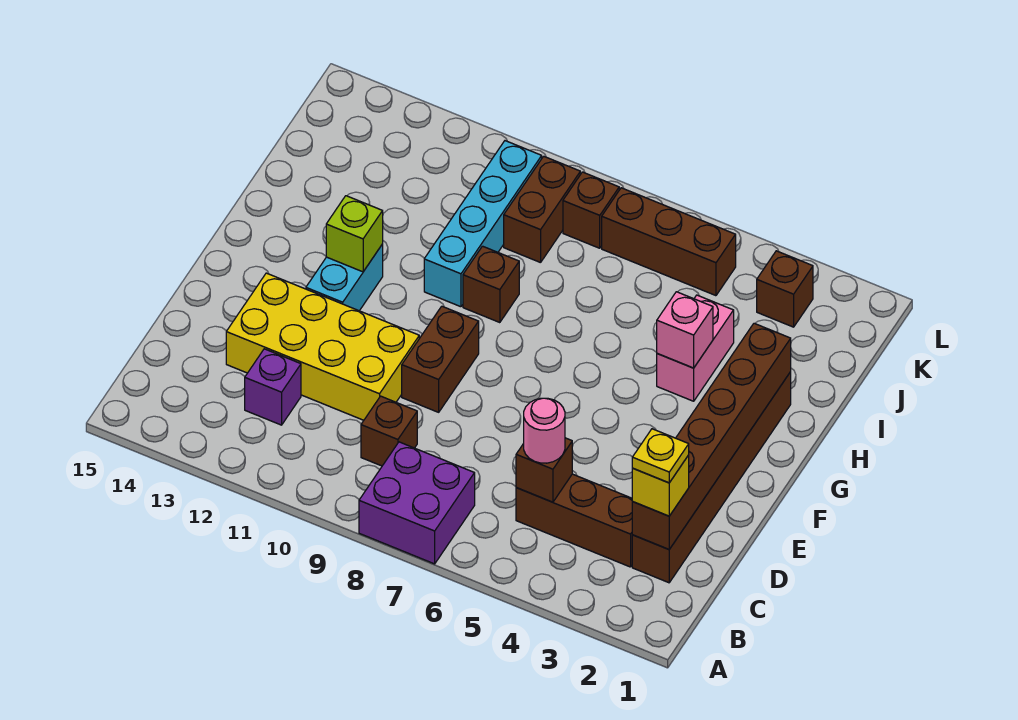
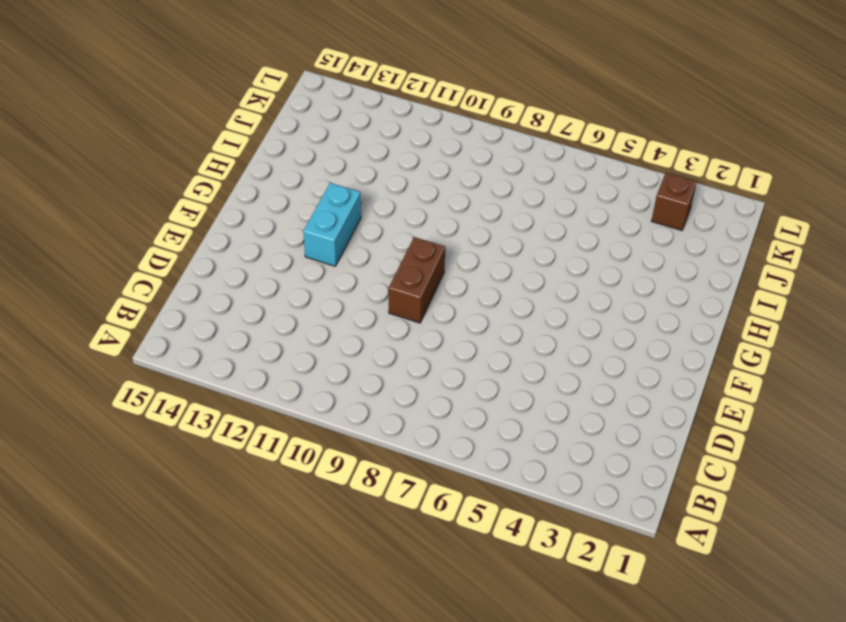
none -> purple 2x2 brick [359,442,475,564]
none -> brown 1x6 brick [632,372,791,583]
none -> brown 1x3 brick [516,474,633,567]

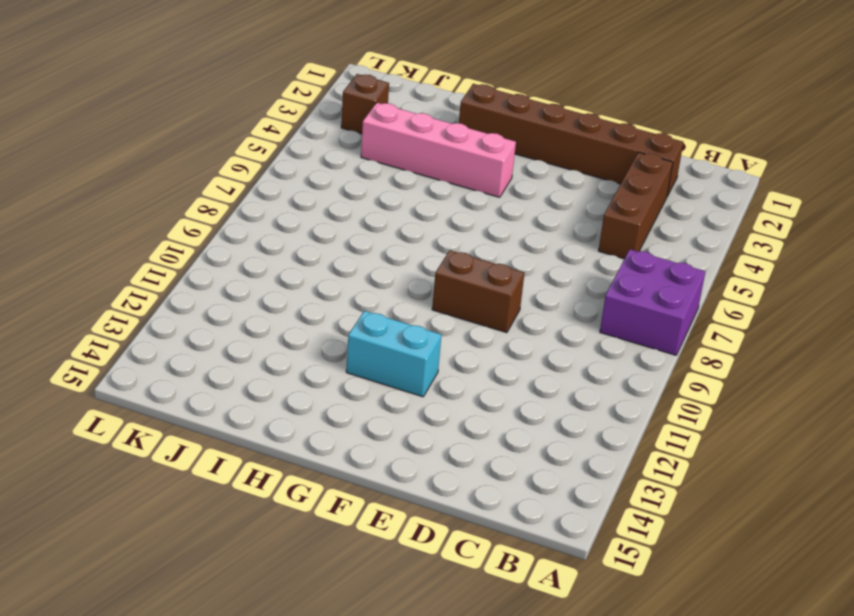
pink 1x4 brick [361,103,516,197] -> pink 1x2 brick [657,295,734,401]
none -> brown 1x1 brick [361,396,417,466]
none -> purple 1x1 brick [245,349,301,425]
none -> yellow 2x4 brick [226,273,419,420]

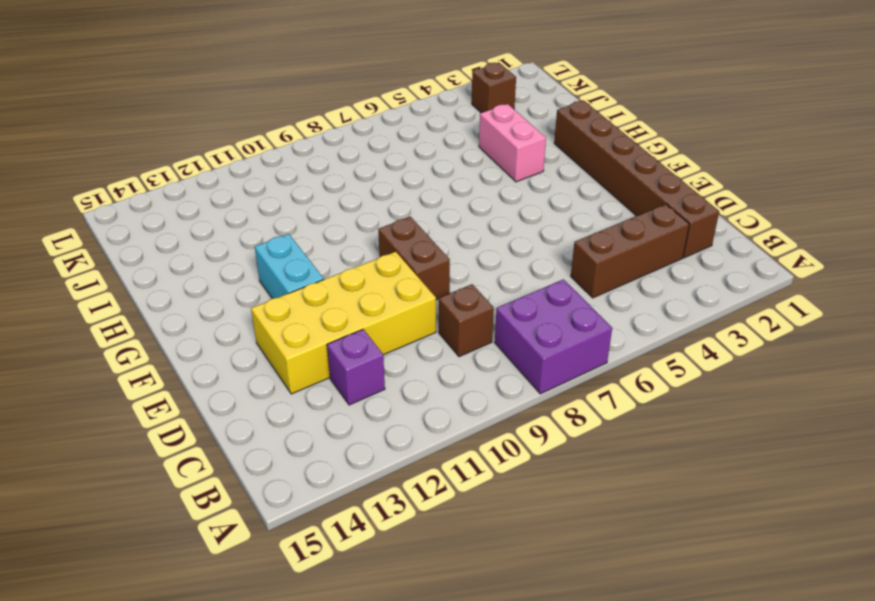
none -> brown 1x1 brick [463,246,519,323]
none -> cyan 1x4 brick [424,141,542,307]
none -> brown 1x2 brick [504,156,580,263]

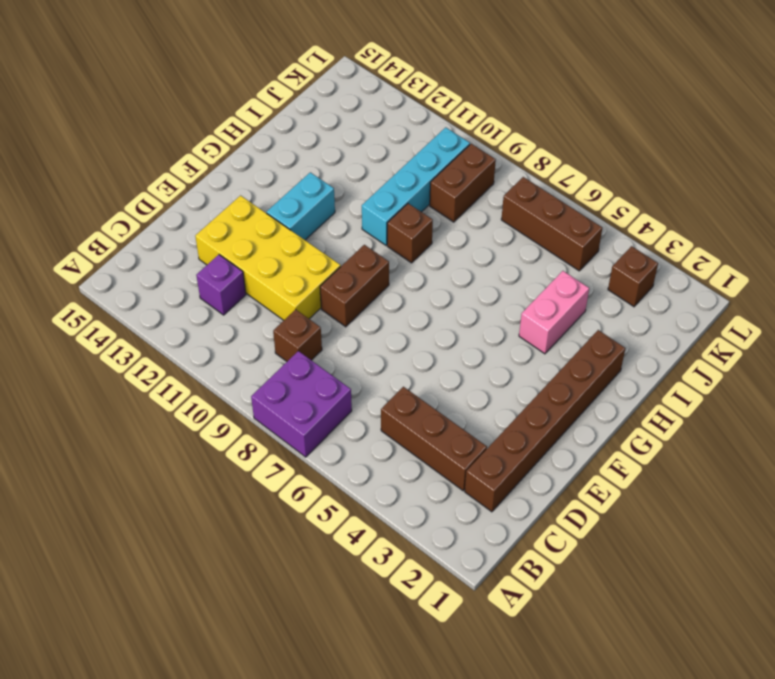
none -> brown 1x1 brick [563,172,619,248]
none -> brown 1x6 brick [632,323,791,549]
none -> brown 1x1 brick [516,438,572,502]

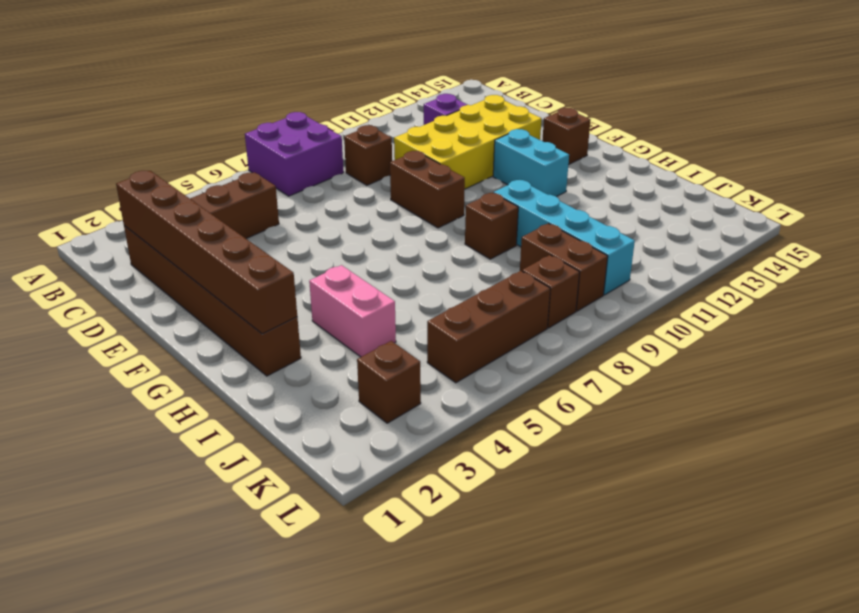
brown 1x1 brick [542,108,590,165] -> brown 1x1 brick moved to [516,438,572,502]
none -> lime 1x1 brick [326,196,383,272]
none -> pink 1x1 brick [657,292,713,368]
none -> yellow 1x1 brick [632,455,689,516]

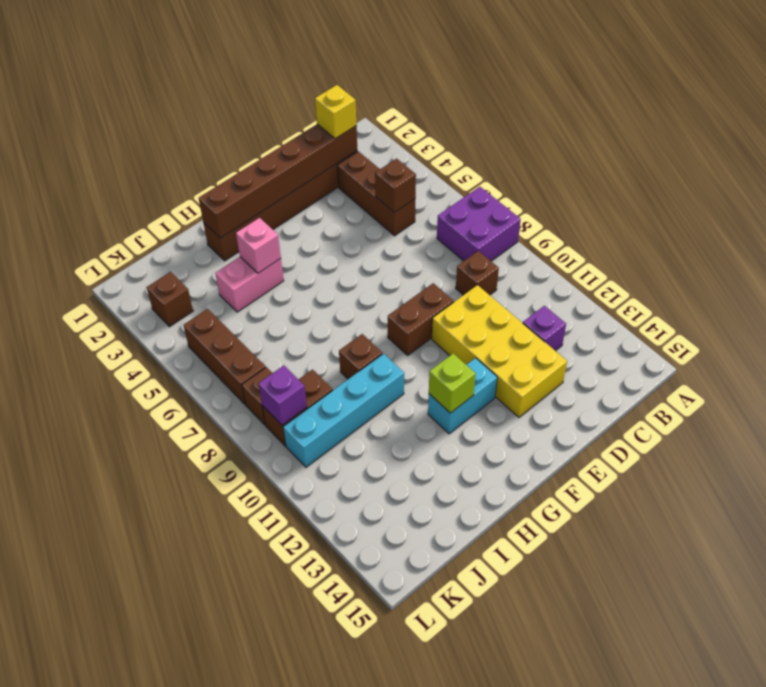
purple 1x1 brick [258,366,307,425] -> none
none -> pink 1x1 round brick [524,398,565,463]
none -> yellow 1x1 plate [632,429,689,483]

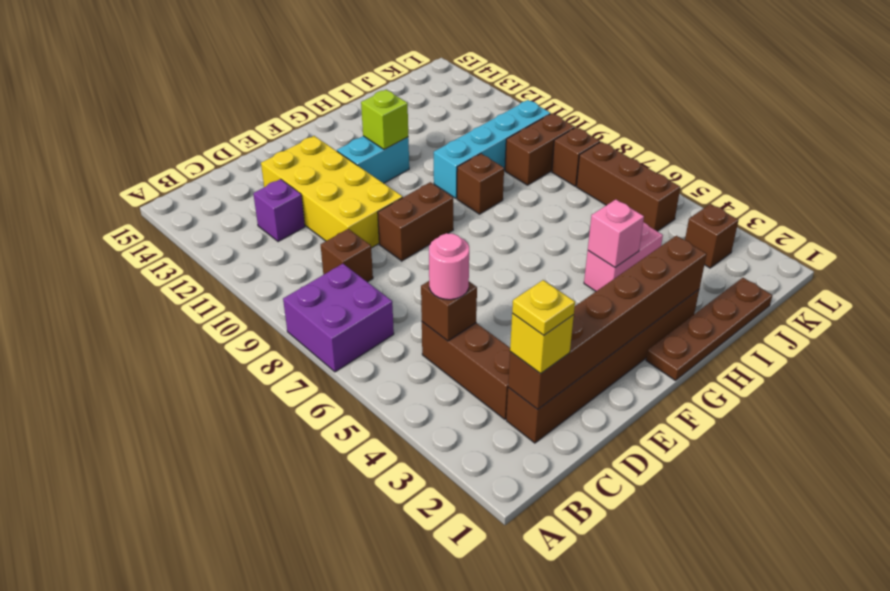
brown 1x4 plate [646,278,772,381] -> none

